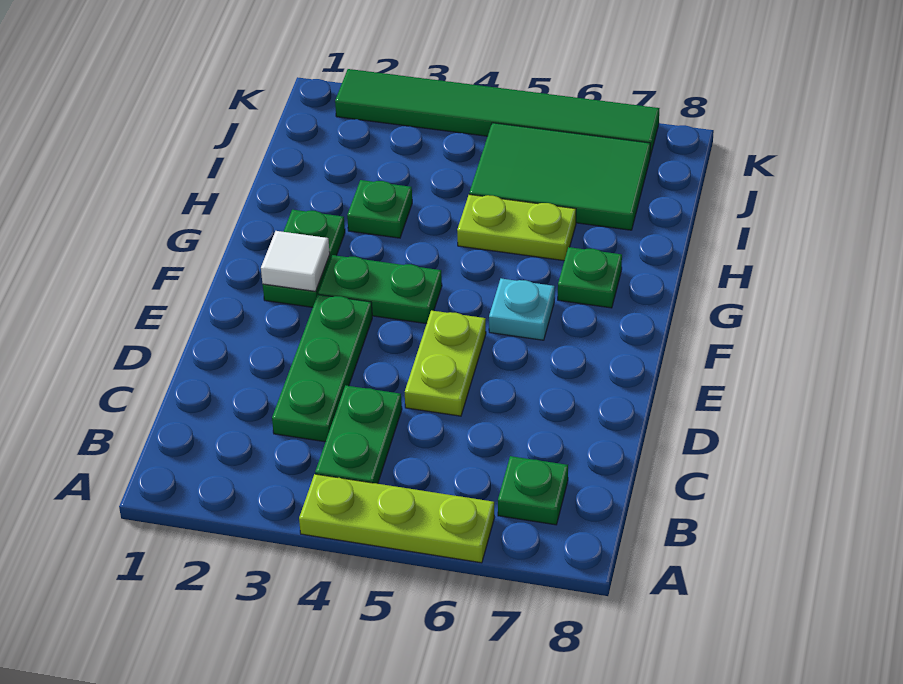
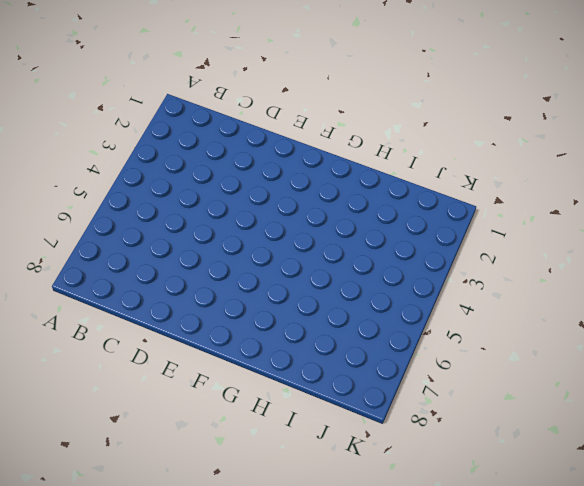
none -> lime 1x3 plate [299,474,495,563]
none -> green 1x2 plate [315,385,402,484]
none -> green 1x1 plate [498,456,568,525]

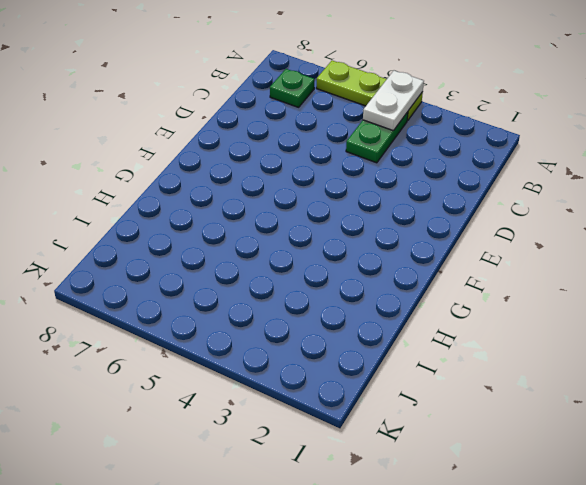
white 1x2 plate [363,71,424,131] -> none
none -> green 1x3 plate [272,294,372,442]
none -> lime 1x2 plate [405,310,486,416]
none -> green 1x2 plate [263,210,345,307]

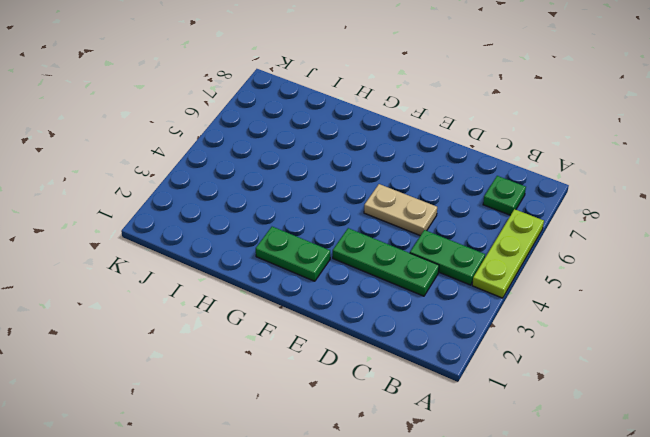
tan 1x2 plate [364,184,437,236] -> lime 1x2 plate [405,310,486,416]
none -> green 1x2 plate [319,255,442,324]
none -> cyan 1x1 plate [489,278,555,340]
none -> green 1x1 plate [558,247,622,308]

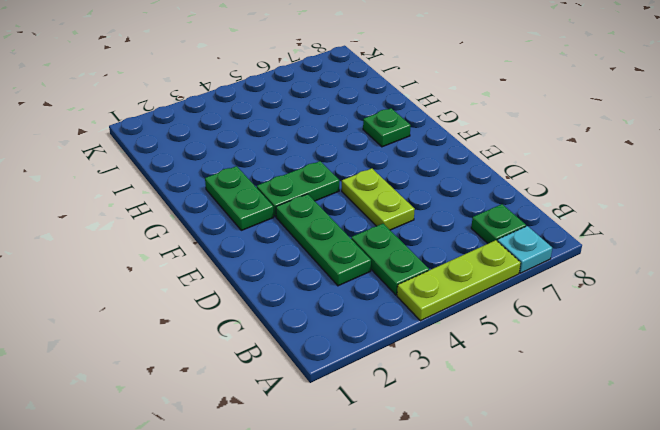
cyan 1x1 plate [497,226,552,273] -> cyan 1x1 plate moved to [489,278,555,340]
none -> green 1x1 plate [347,180,412,238]
none -> lime 1x2 plate [457,194,576,261]
none -> green 2x3 tile [469,123,651,230]

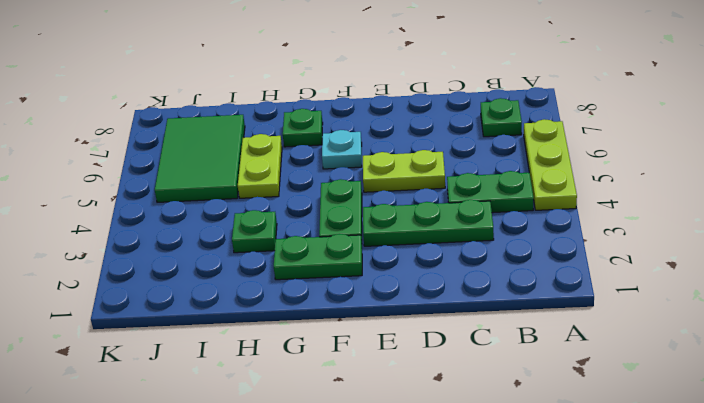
none -> green 1x6 tile [335,69,659,156]
none -> white 1x1 tile [261,231,330,291]

